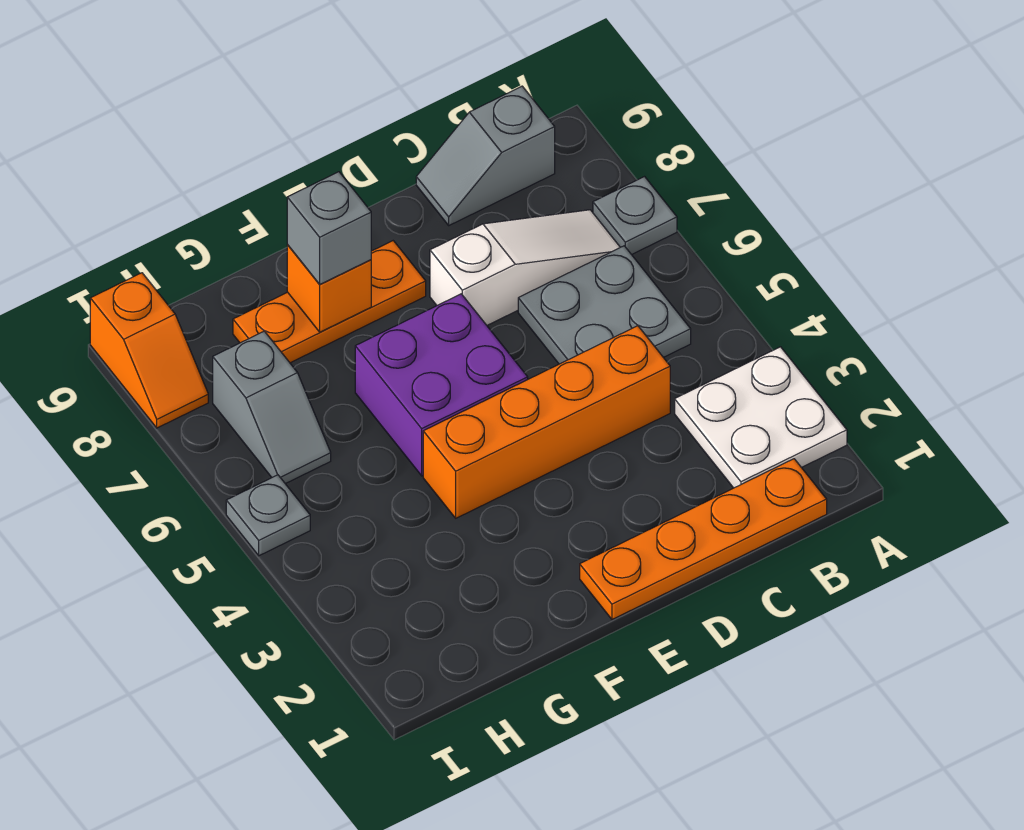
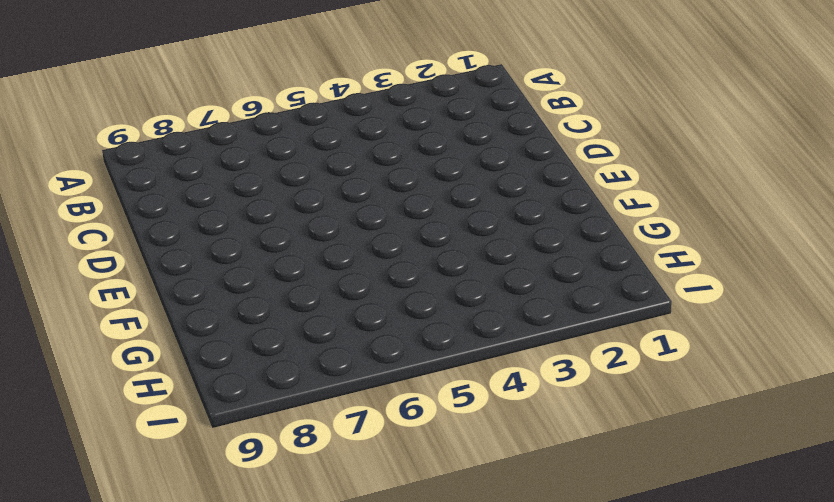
none -> white 2x2 plate [675,347,847,488]
none -> grey 1x1 plate [593,177,677,255]
none -> orange 1x4 plate [580,459,827,619]

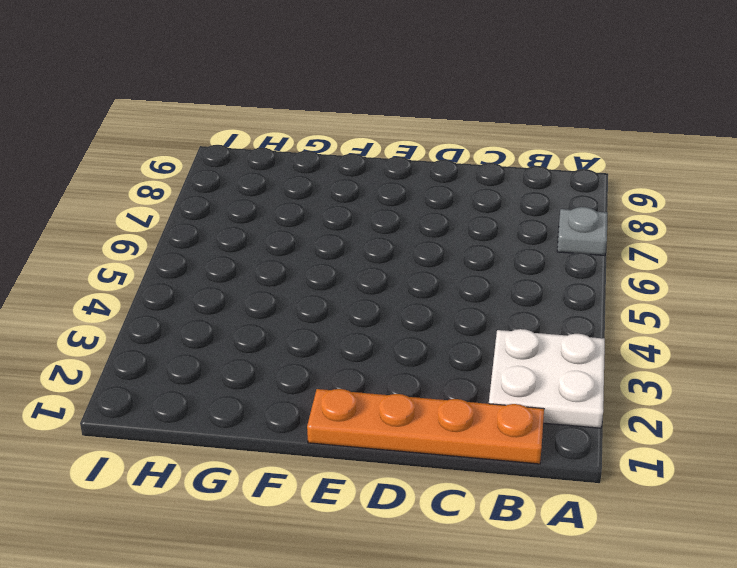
none -> grey 2x2 plate [518,246,691,364]
none -> white 1x3 slope [430,210,620,325]
none -> grey 1x2 slope [416,86,555,225]

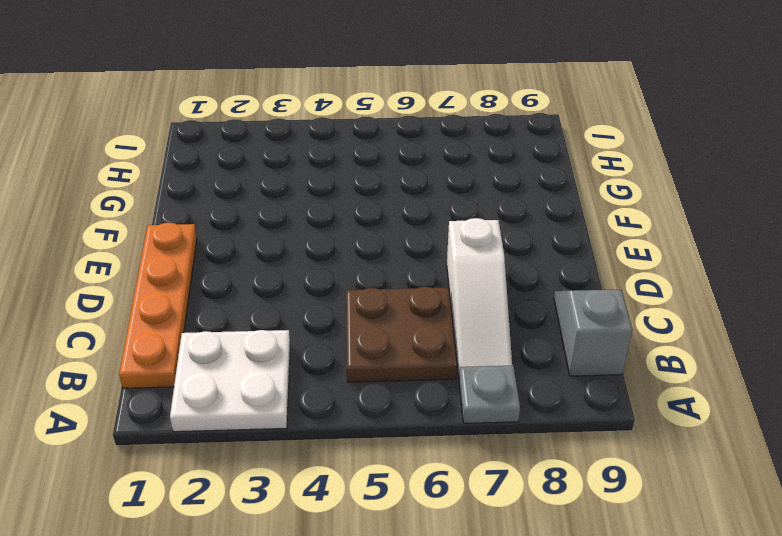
brown 2x2 plate [346,287,457,382] -> grey 2x2 plate [518,246,691,364]
none -> orange 1x4 brick [423,326,670,518]
none -> purple 2x2 brick [355,294,528,476]
none -> orange 1x3 plate [233,241,426,363]

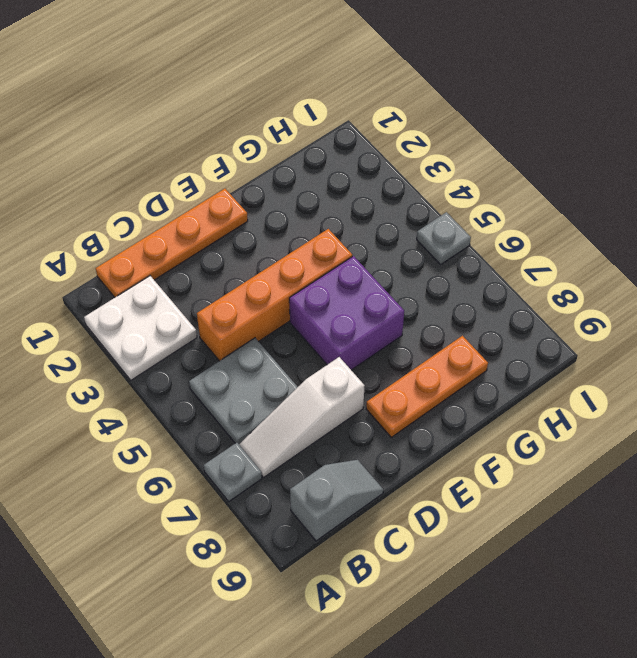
none -> grey 1x2 slope [213,331,331,484]
none -> orange 1x2 slope [90,273,208,428]
none -> orange 1x1 brick [287,245,371,332]

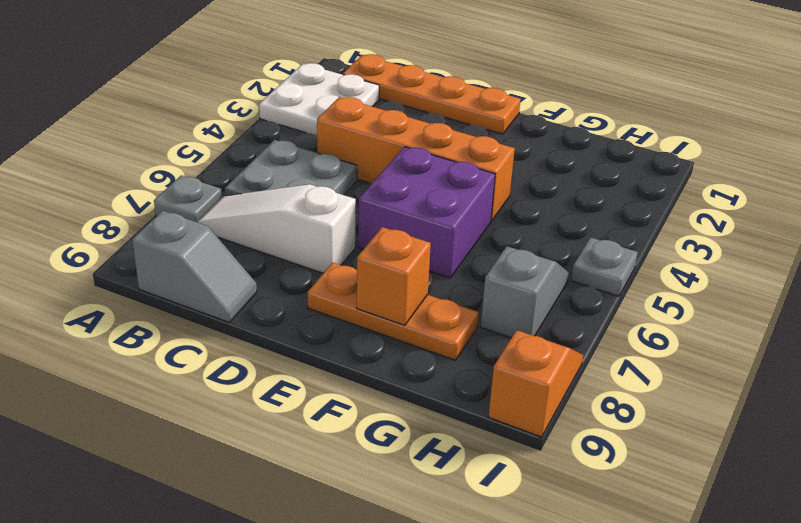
none -> grey 1x1 brick [287,172,371,284]

